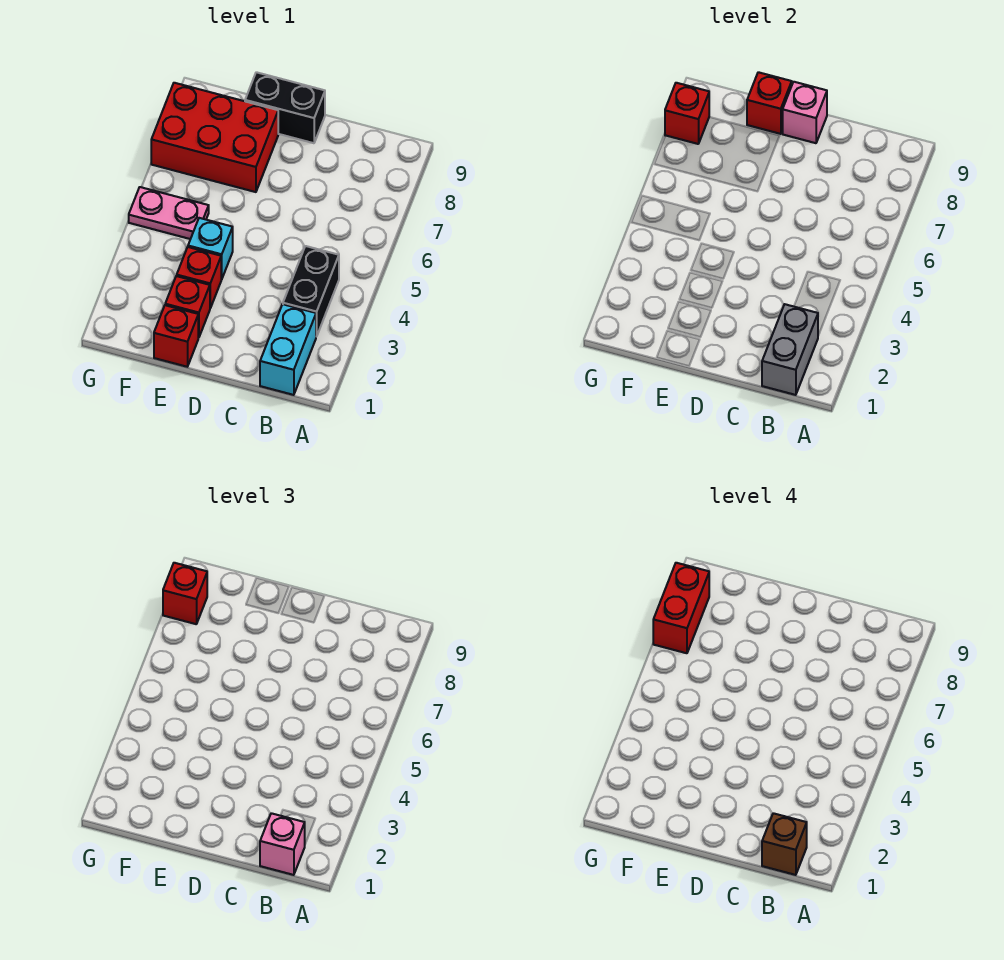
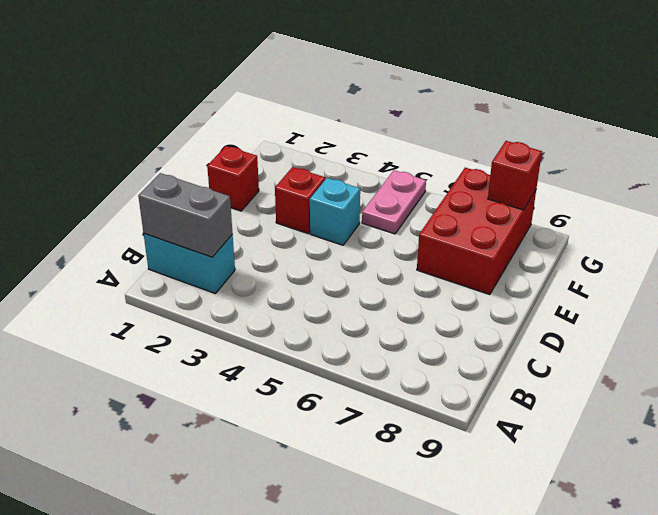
none -> black 1x2 brick [283,246,339,337]
none -> black 1x2 brick [245,72,325,143]
none -> red 1x1 brick [165,276,210,338]

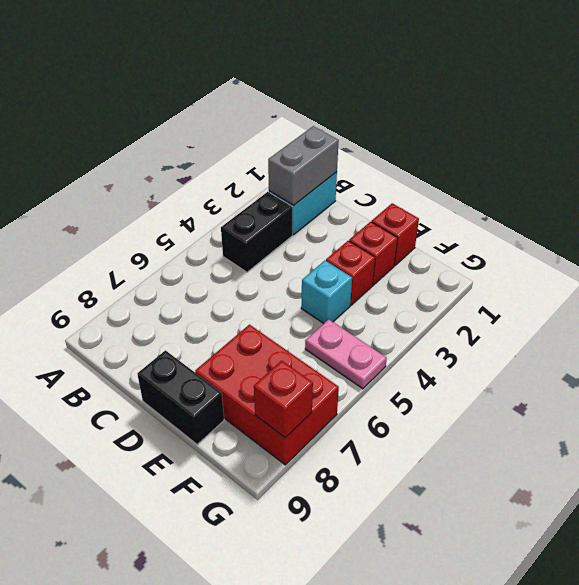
none -> pink 1x1 brick [783,82,827,143]
none -> red 1x1 brick [747,72,792,134]
none -> pink 1x1 brick [260,813,305,875]

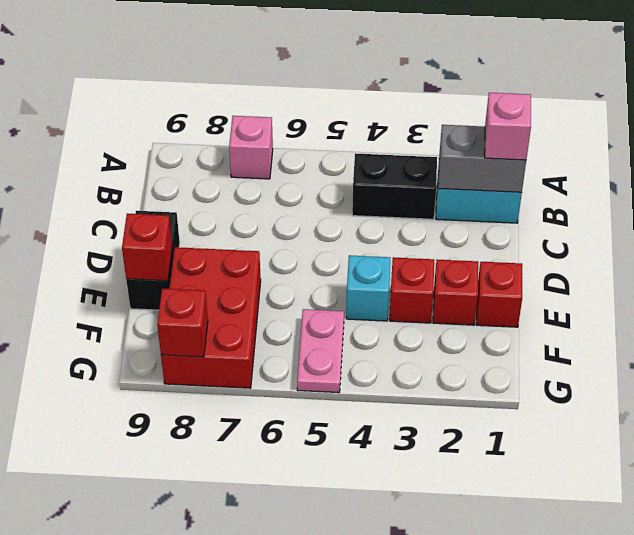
pink 1x1 brick [229,116,273,179] -> pink 1x1 brick moved to [783,82,827,143]
none -> red 1x1 brick [163,563,207,624]
none -> brown 1x1 brick [762,813,807,875]
none -> red 1x2 brick [653,563,709,653]

